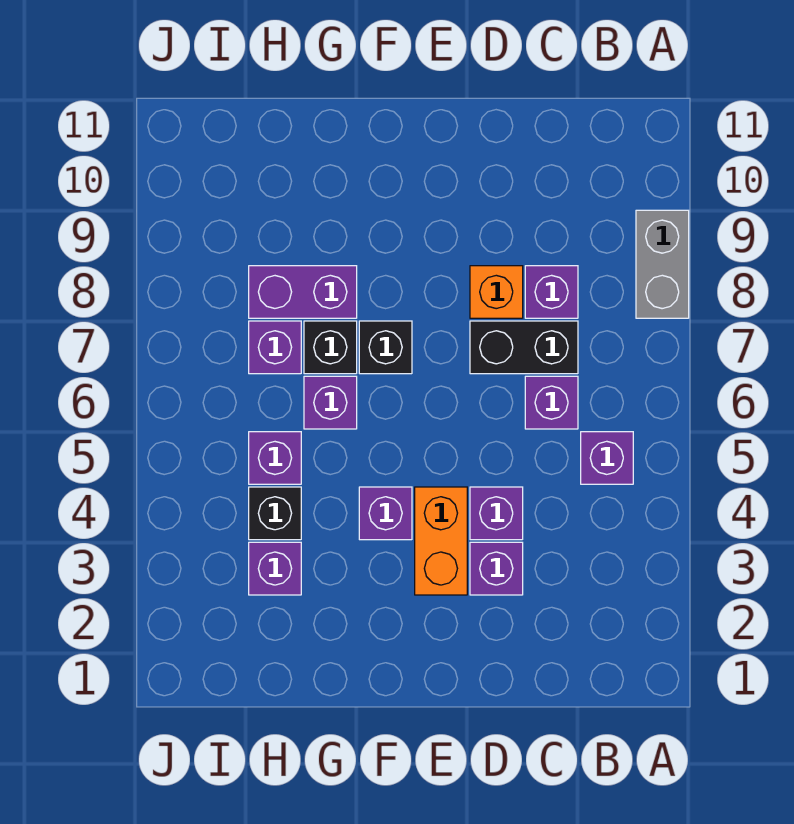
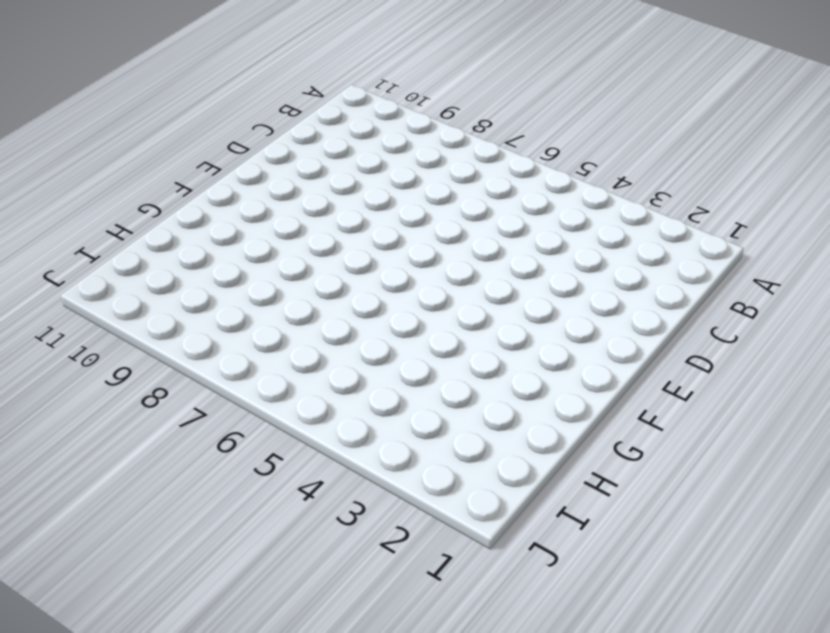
none -> grey 1x2 brick [636,210,689,318]
none -> purple 1x1 brick [581,432,633,484]
none -> purple 1x1 brick [525,376,578,429]

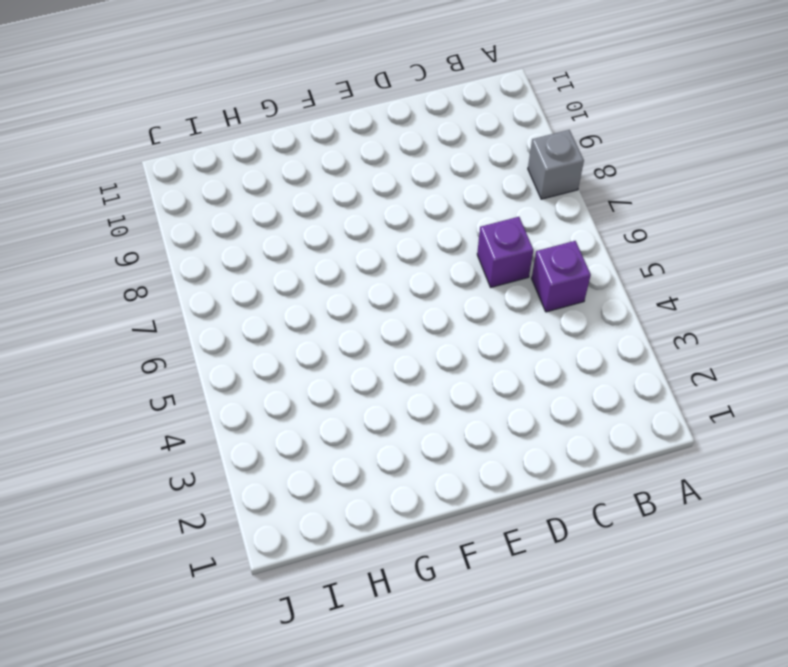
grey 1x1 brick [528,130,584,199] -> grey 1x2 brick [636,210,689,318]
none -> black 1x2 brick [470,321,578,374]
none -> purple 1x1 brick [525,266,578,318]
none -> purple 1x1 brick [470,542,523,595]

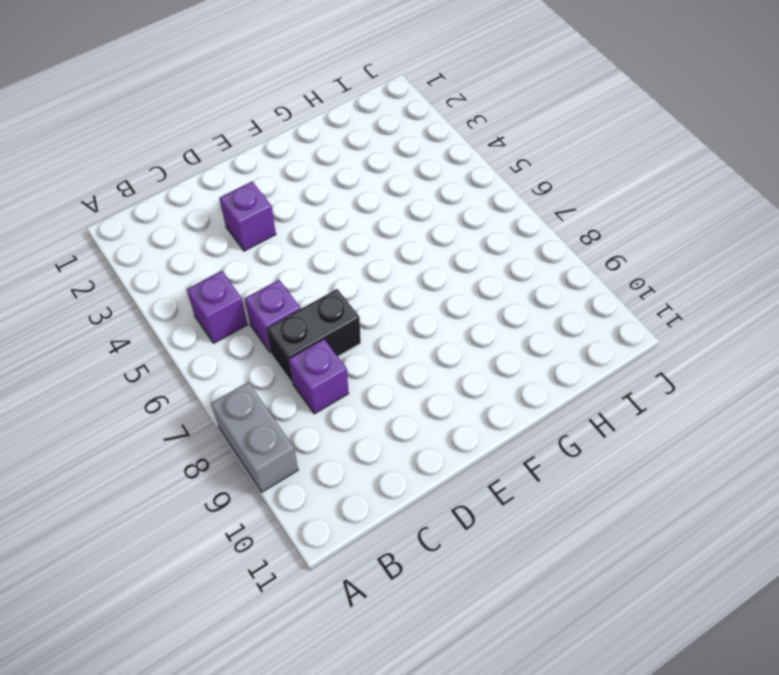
none -> purple 1x1 brick [470,487,523,540]
none -> orange 1x1 brick [470,266,523,318]
none -> orange 1x2 brick [415,487,467,595]

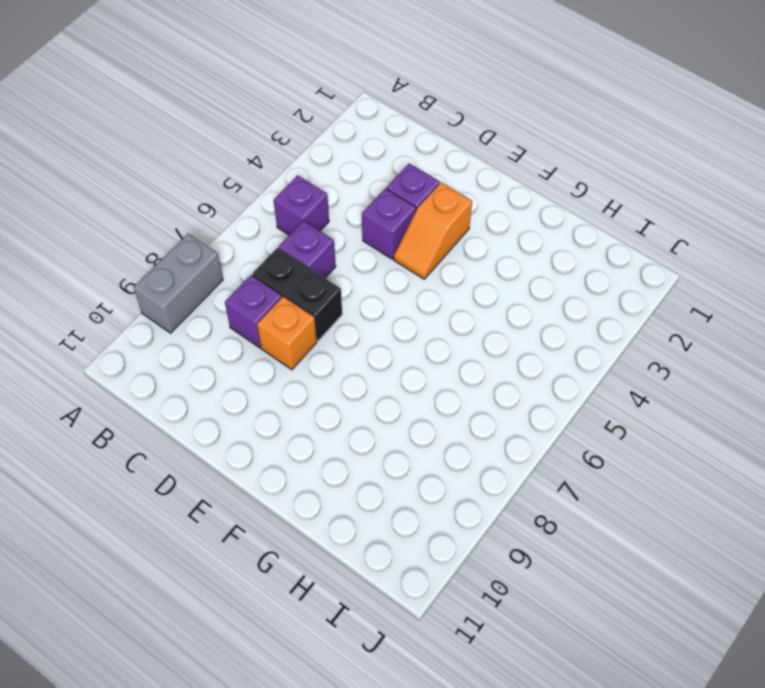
orange 1x2 slope [394,182,472,279] -> orange 1x2 brick [415,487,467,595]
none -> purple 1x1 brick [359,487,412,540]
none -> black 1x1 brick [359,321,412,374]
none -> purple 1x1 brick [304,376,357,429]

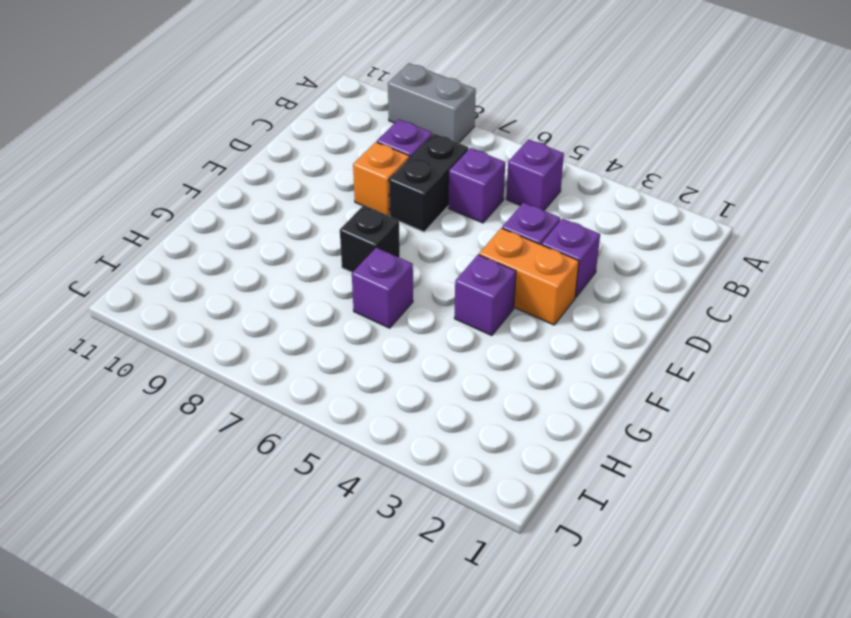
none -> black 1x1 brick [304,321,357,374]
none -> purple 1x2 brick [249,266,357,318]
none -> purple 1x1 brick [249,542,301,595]

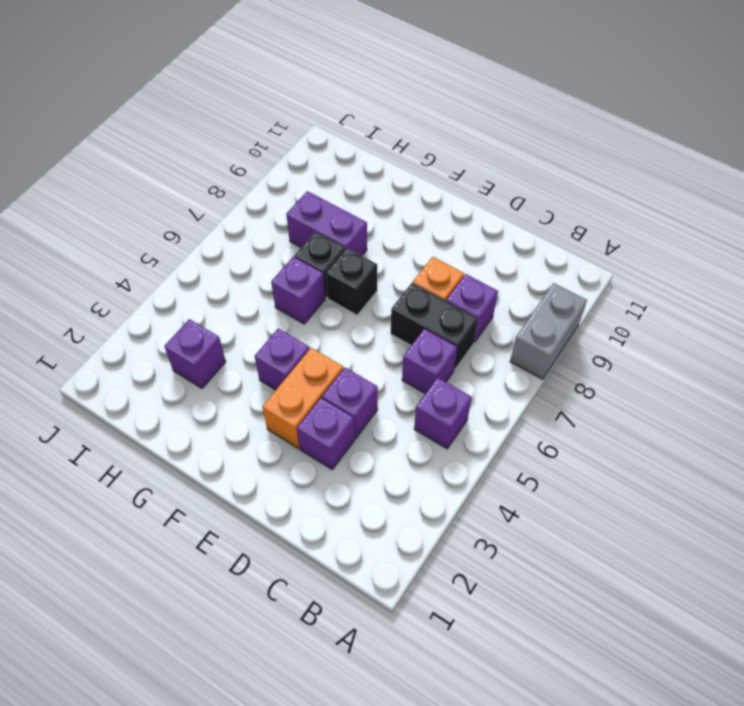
none -> black 1x1 brick [249,487,301,540]
none -> purple 1x1 brick [249,432,301,484]
none -> purple 1x1 brick [249,321,301,374]

